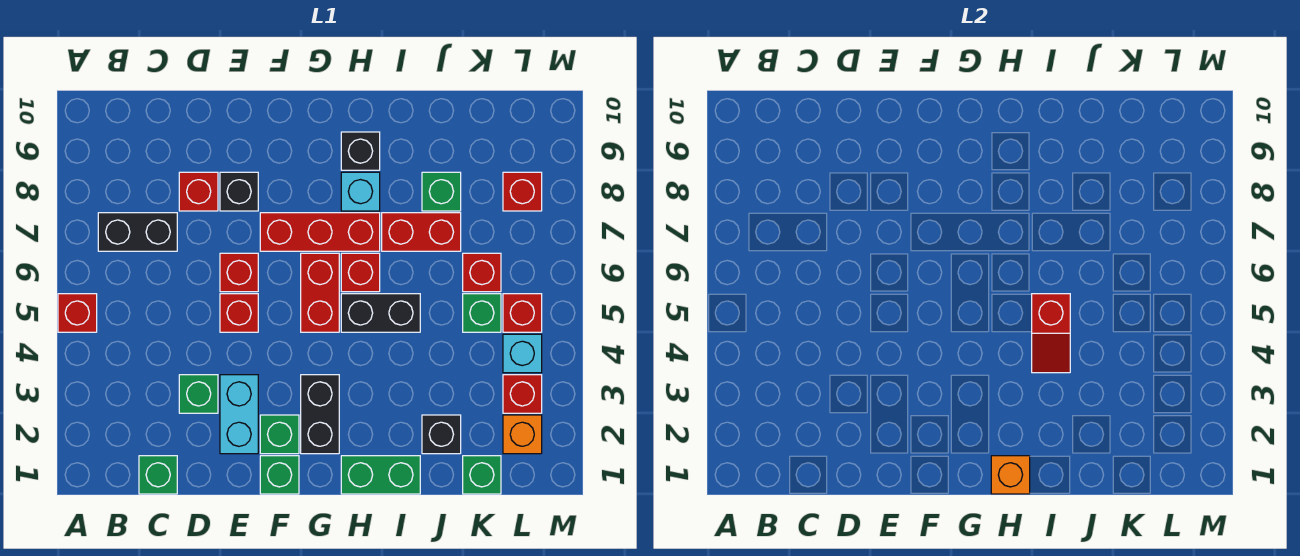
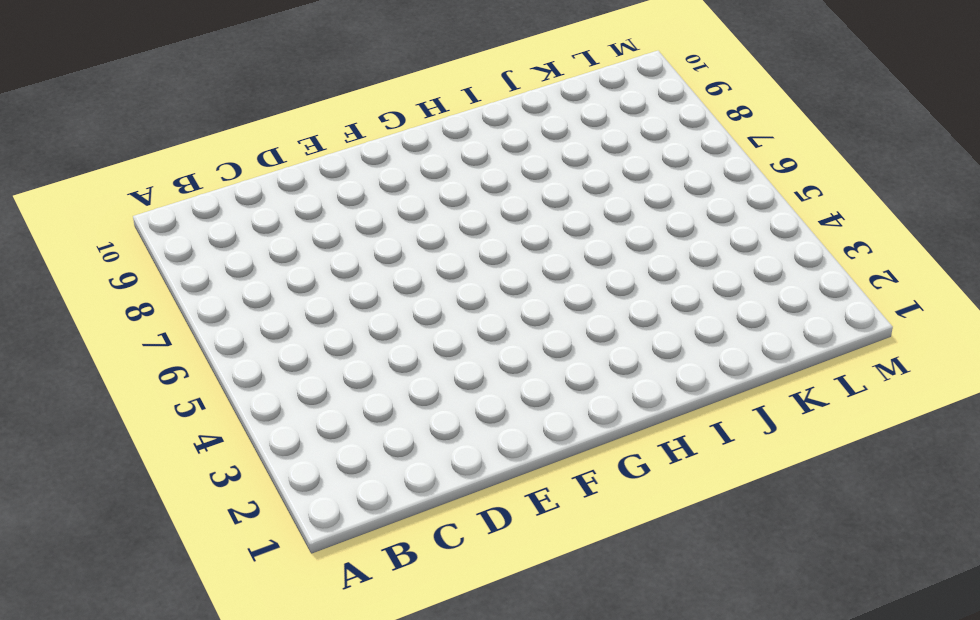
none -> red 1x1 brick [58,294,97,332]
none -> black 1x2 brick [98,213,177,251]
none -> green 1x1 brick [139,456,177,494]
none -> green 1x1 brick [179,375,218,413]

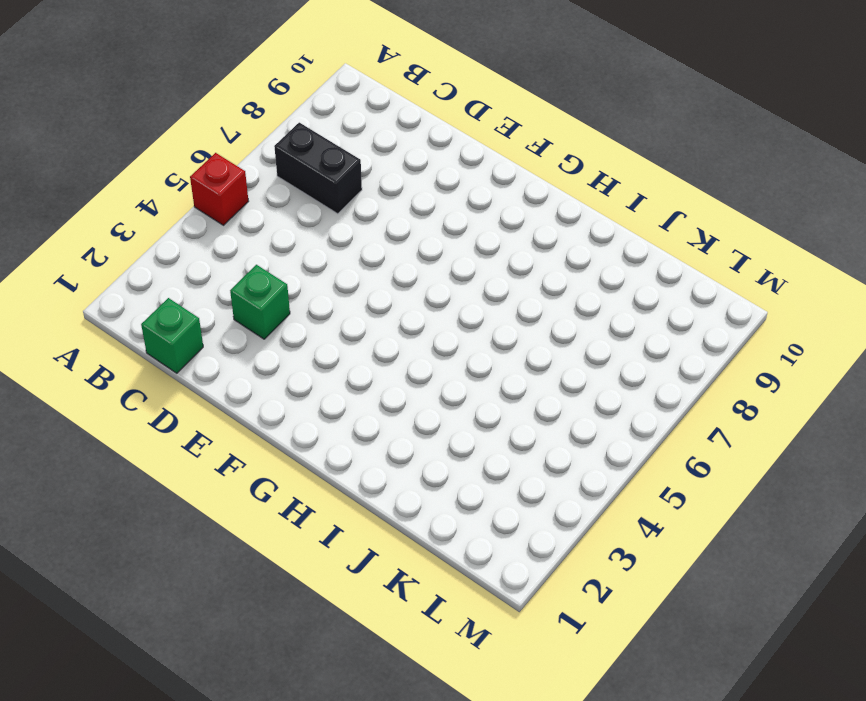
none -> red 1x1 brick [179,172,218,211]
none -> cyan 1x2 brick [220,375,258,454]
none -> red 1x1 brick [220,294,258,332]
none -> red 1x1 brick [220,253,258,292]

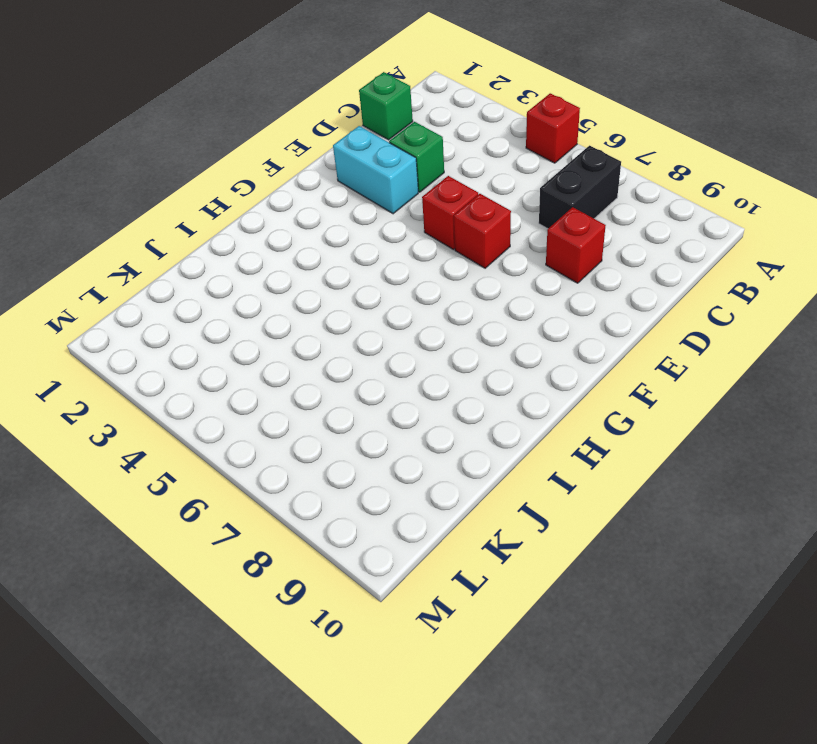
none -> black 1x1 brick [220,172,258,211]
none -> green 1x1 brick [260,456,299,494]
none -> green 1x1 brick [260,415,299,454]
none -> red 1x3 brick [260,213,380,251]

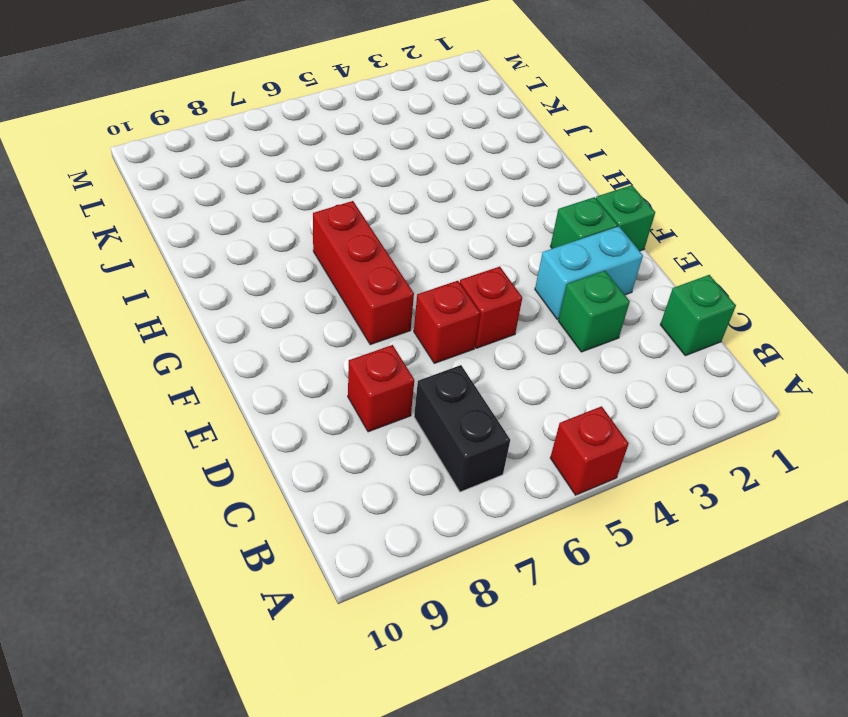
none -> black 1x1 brick [220,172,258,211]
none -> black 1x2 brick [301,375,339,454]
none -> red 1x2 brick [301,253,339,332]
none -> green 1x2 brick [341,456,420,494]

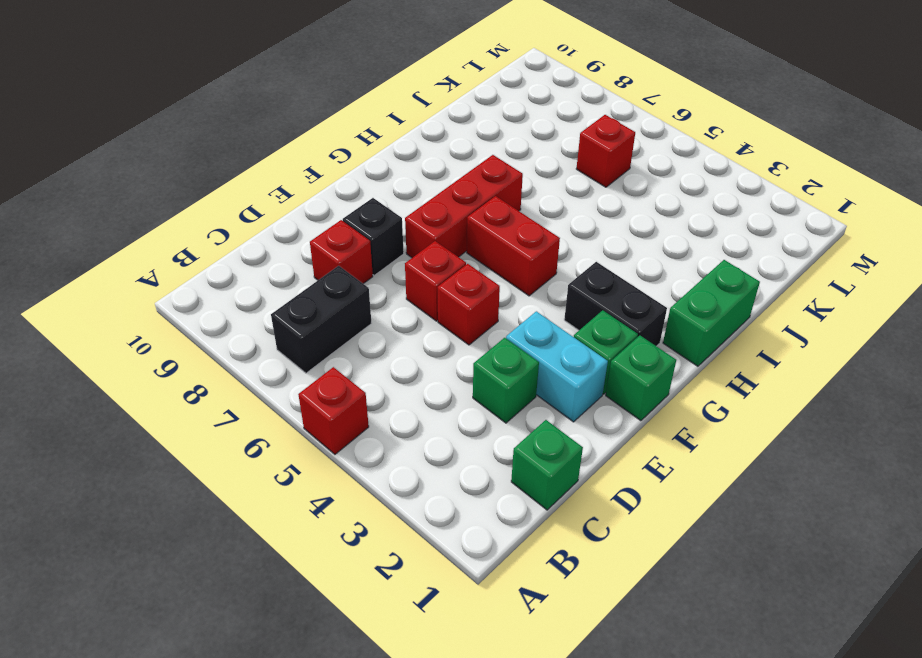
none -> black 1x2 brick [341,294,420,332]
none -> red 1x1 brick [341,253,380,292]
none -> cyan 1x1 brick [341,172,380,211]
none -> black 1x1 brick [341,132,380,170]

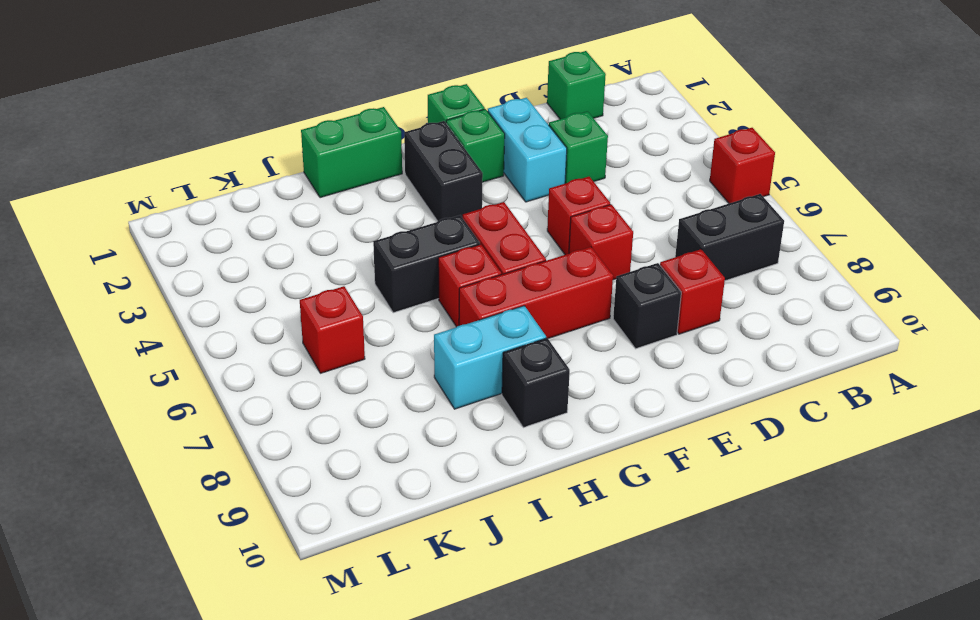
cyan 1x2 brick [434,306,546,409] -> cyan 1x1 brick [341,172,380,211]
none -> red 1x2 brick [382,213,461,251]
none -> black 1x1 brick [422,415,461,454]
none -> green 1x1 brick [422,172,461,211]
none -> green 1x1 brick [463,456,501,494]

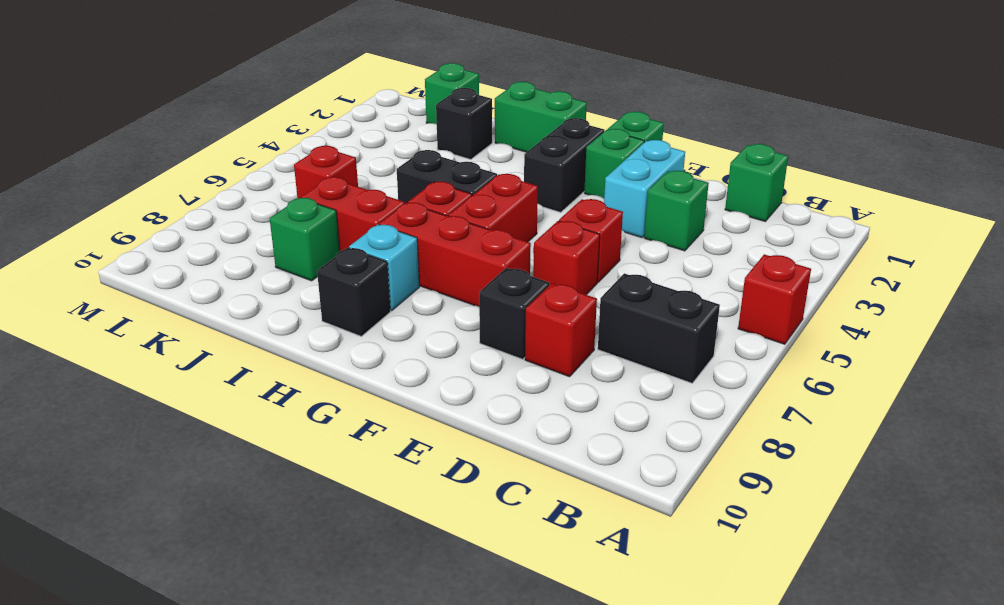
none -> green 1x1 brick [463,294,501,332]
none -> orange 1x1 brick [503,415,542,454]
none -> red 1x1 brick [503,375,542,413]
none -> cyan 1x1 brick [503,334,542,373]

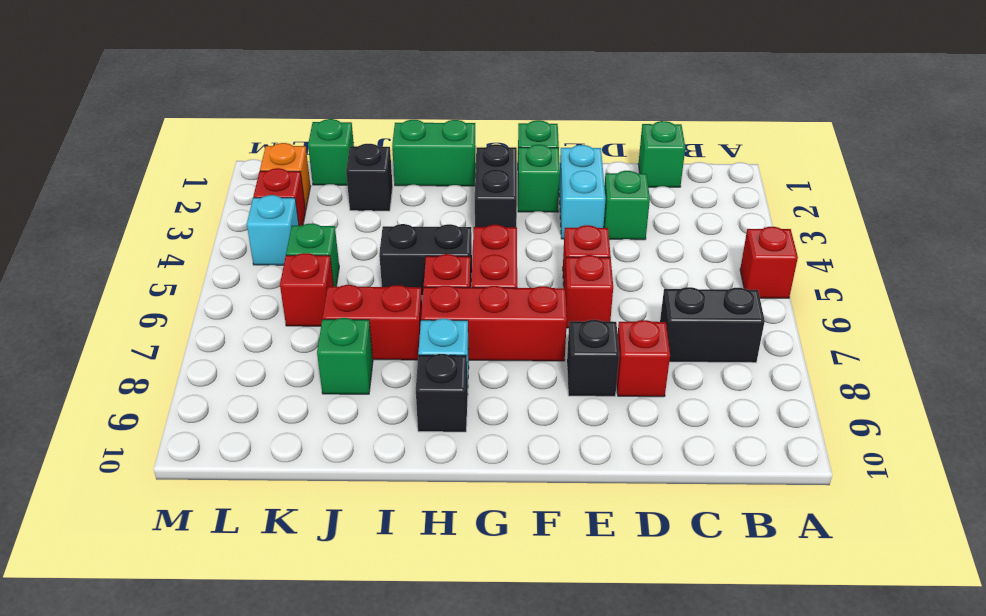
none -> red 1x1 brick [503,294,542,332]
none -> red 1x1 brick [503,172,542,211]
none -> orange 1x1 brick [991,456,1030,494]
none -> red 1x2 slope [1032,294,1070,373]

